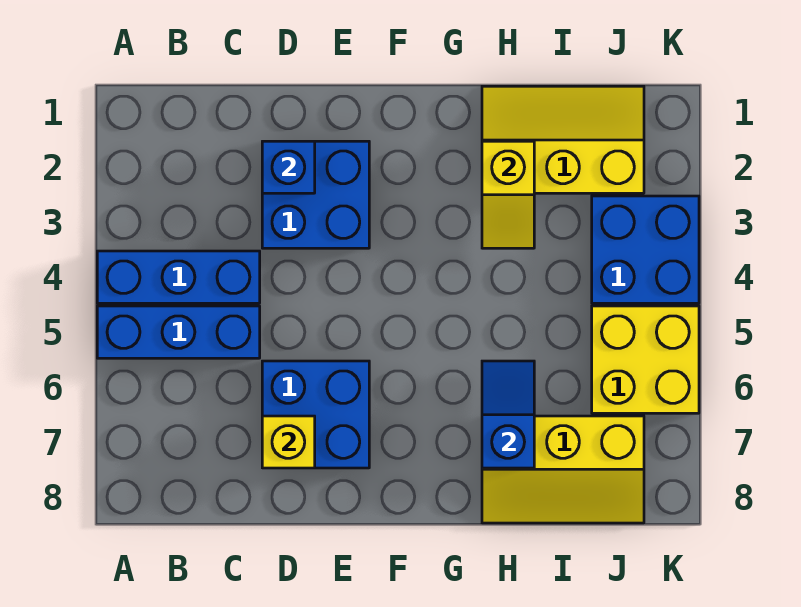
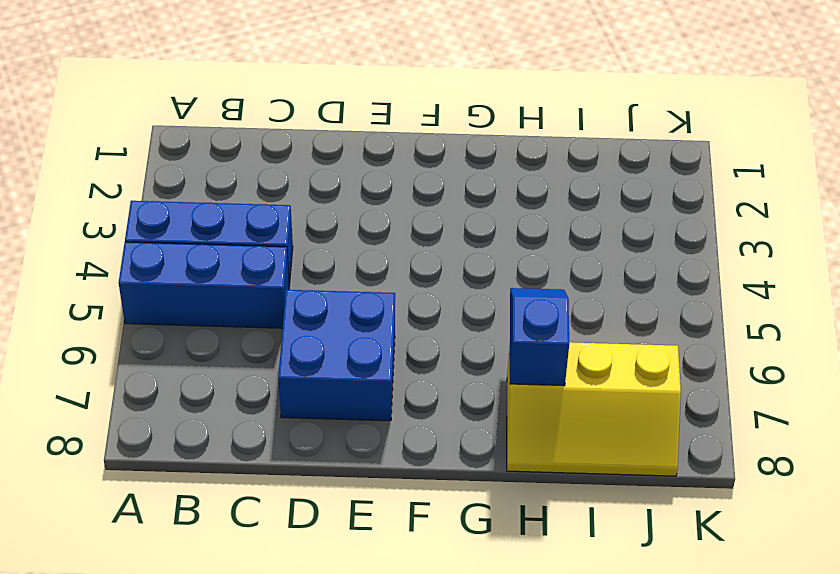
none -> blue 2x2 brick [262,141,369,248]
none -> yellow 2x3 slope [482,86,644,193]
none -> blue 2x2 brick [592,196,699,303]

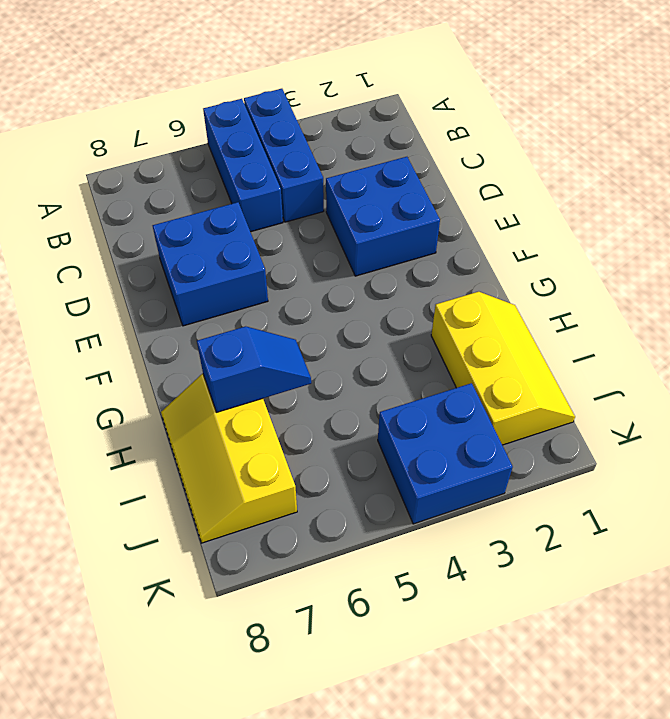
none -> yellow 2x2 brick [592,306,699,413]
none -> blue 1x1 brick [262,141,315,193]
none -> yellow 1x1 brick [262,416,315,468]

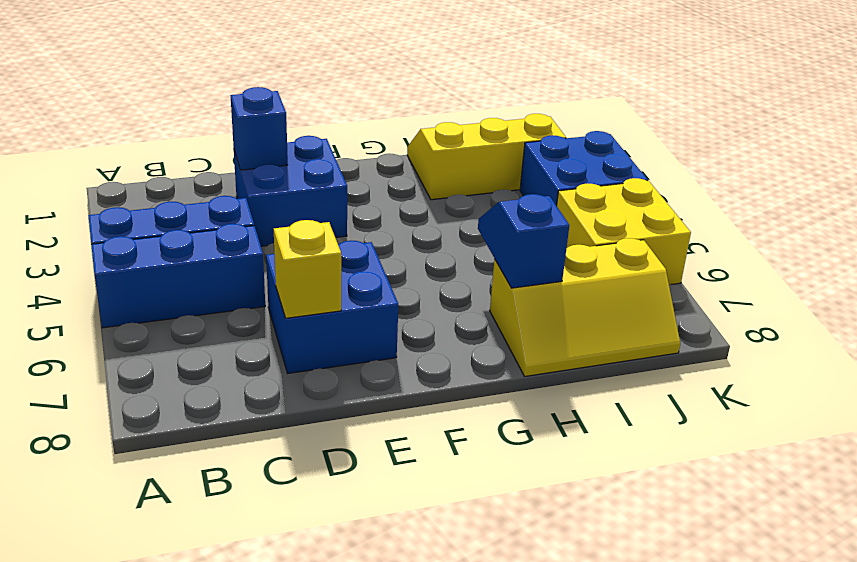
none -> yellow 1x2 slope [482,141,534,248]

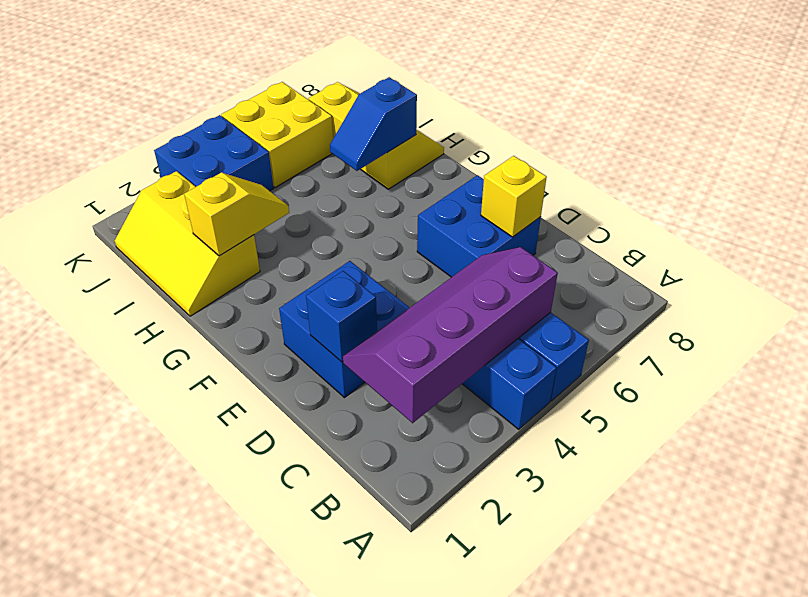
purple 2x4 slope [343,247,558,423] -> none

